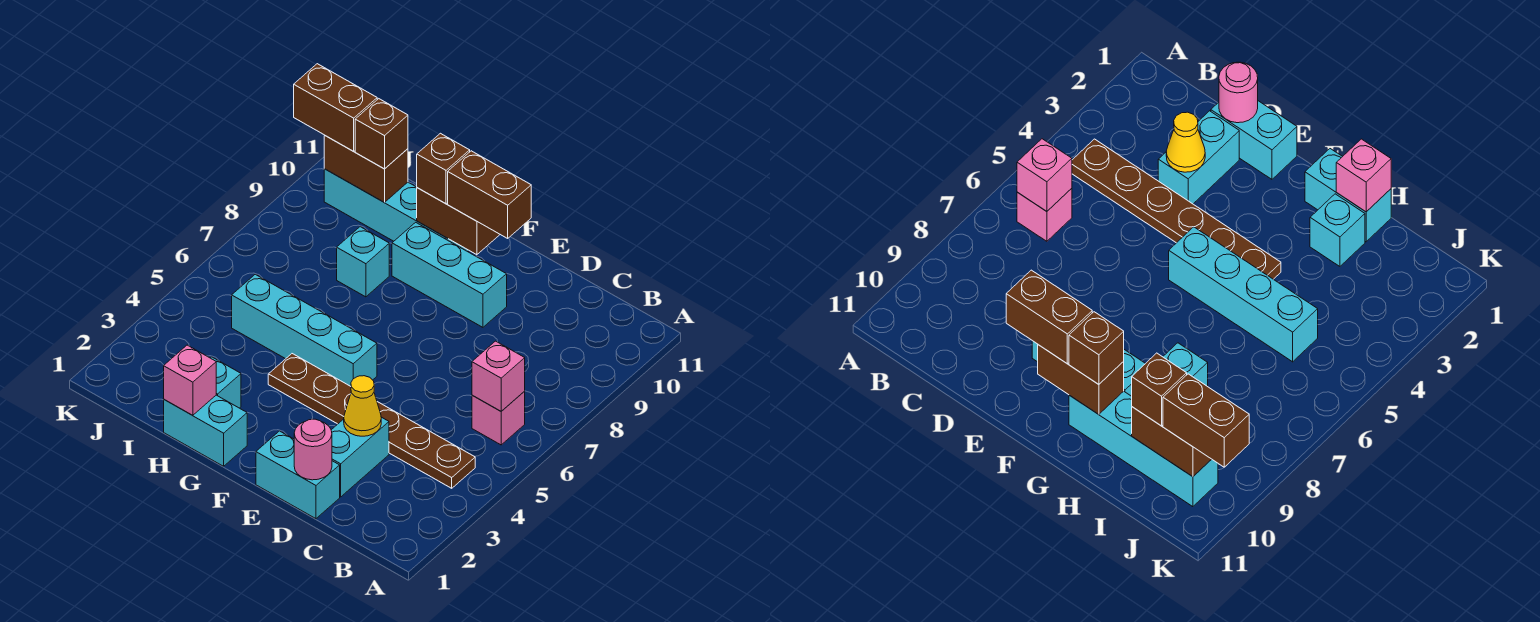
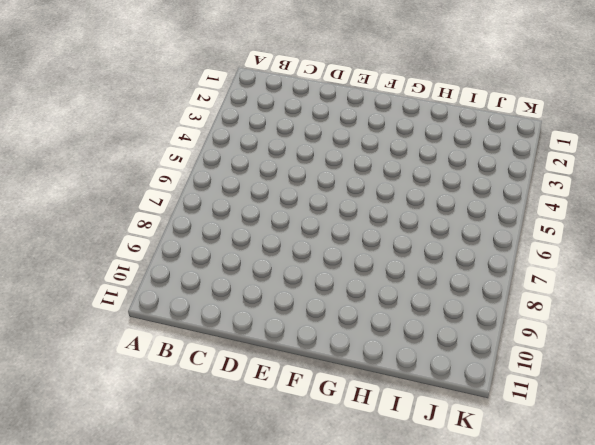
none -> brown 1x6 plate [268,354,475,488]
none -> pink 1x1 brick [472,391,525,445]
none -> cyan 1x2 brick [256,431,340,519]

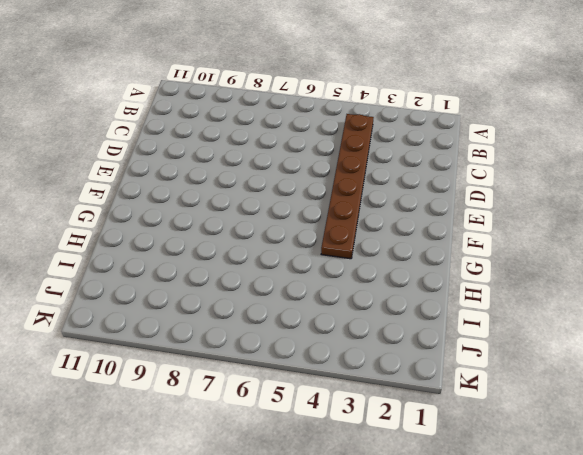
none -> pink 1x1 brick [472,391,525,445]
none -> cyan 1x2 brick [256,431,340,519]
none -> cyan 1x2 brick [331,417,389,497]

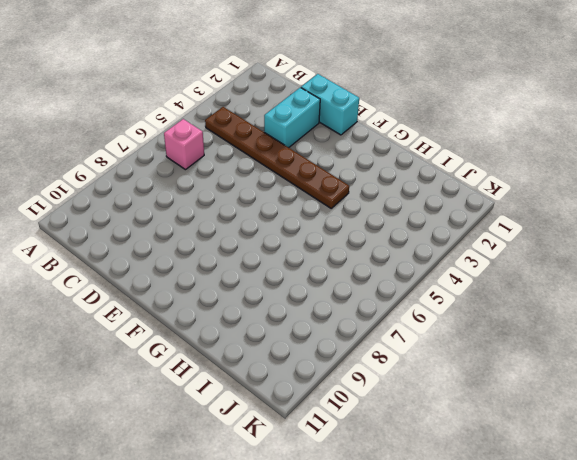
none -> cyan 1x3 brick [392,222,507,327]
none -> cyan 1x4 brick [232,274,377,386]
none -> cyan 1x2 brick [164,395,247,466]

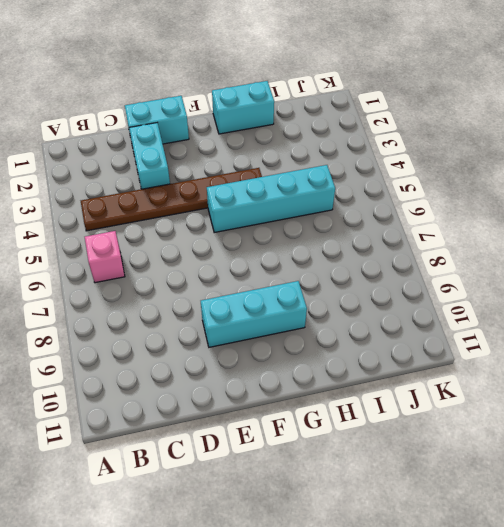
none -> cyan 1x4 brick [324,169,469,252]
none -> cyan 1x1 brick [211,357,241,408]
none -> cyan 1x1 brick [337,227,389,297]

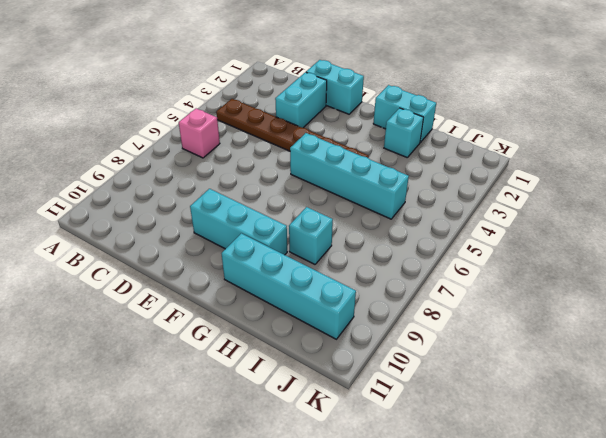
none -> pink 1x1 brick [472,341,525,411]
none -> pink 1x1 round brick [294,419,332,480]
none -> yellow 1x1 cone [344,376,381,436]

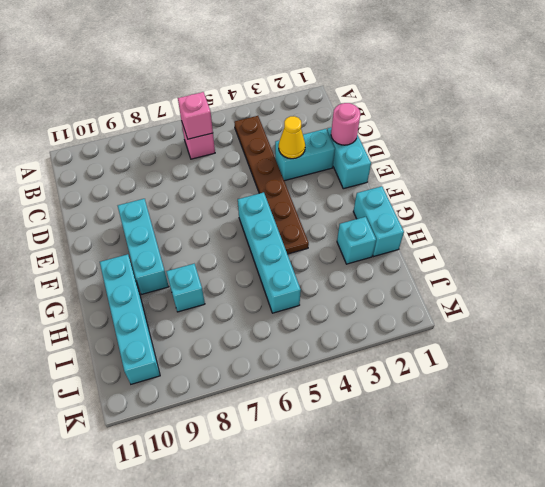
none -> brown 1x2 brick [417,188,500,255]
none -> pink 1x1 brick [164,345,216,415]
none -> brown 1x2 brick [324,136,408,202]

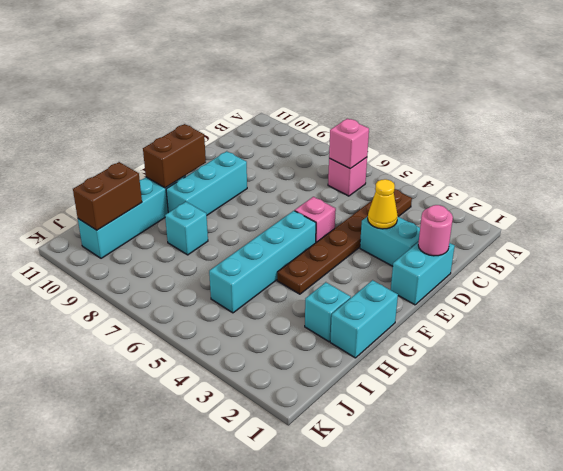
pink 1x1 brick [295,197,336,242] -> pink 1x1 brick moved to [164,345,216,415]
none -> brown 1x2 brick [448,151,531,238]
none -> brown 1x1 brick [417,133,470,204]
none -> brown 1x1 brick [355,99,408,169]

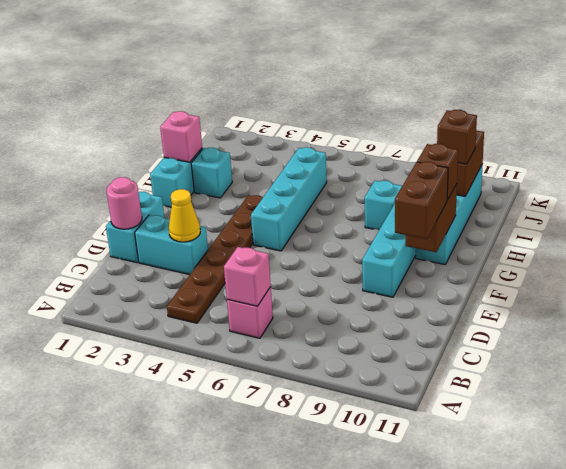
none -> brown 1x2 brick [294,64,377,151]

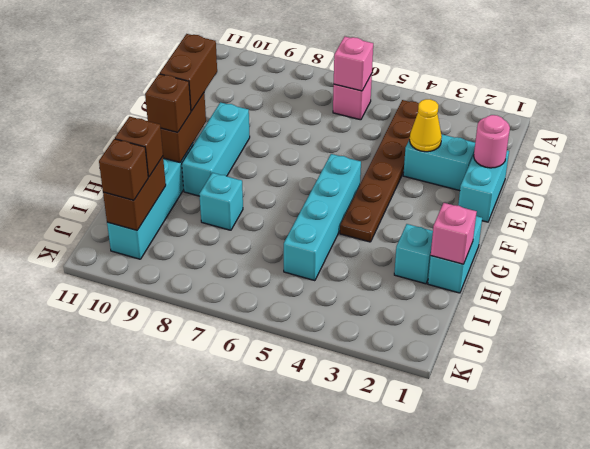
brown 1x1 brick [99,139,148,200] -> brown 1x2 brick [294,64,377,151]

